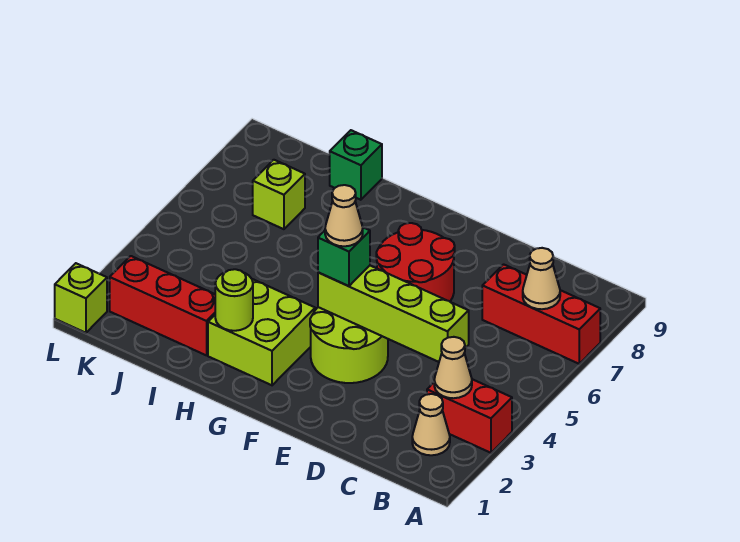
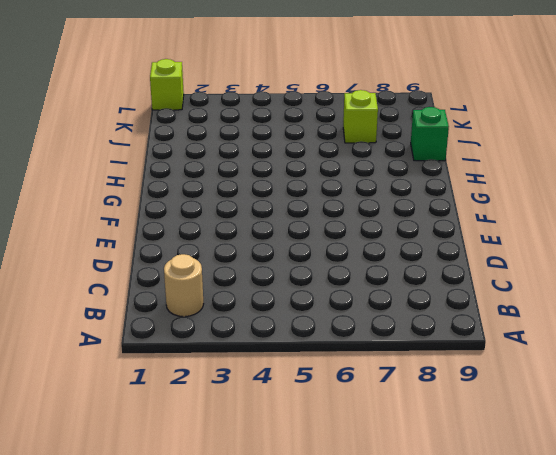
tan 1x1 round brick [164,254,203,317] -> tan 1x1 cone [412,394,450,455]
none -> red 1x2 brick [427,379,512,453]
none -> red 1x3 brick [482,264,600,364]
none -> lime 2x2 round brick [310,307,388,383]

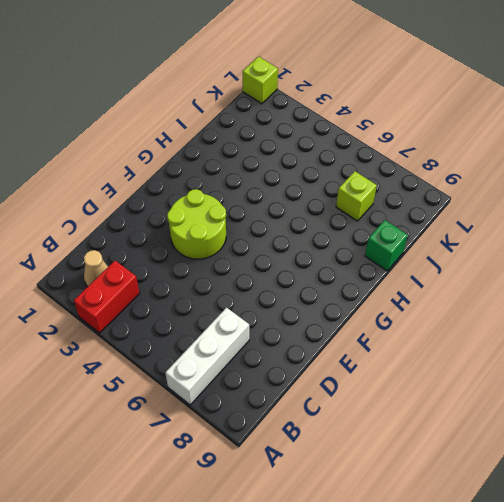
white 1x3 brick [165,308,249,405] -> red 1x3 brick [482,264,600,364]
none -> red 2x2 round brick [376,223,455,301]
none -> lime 2x2 brick [208,279,315,385]
none -> red 1x3 brick [110,256,215,355]

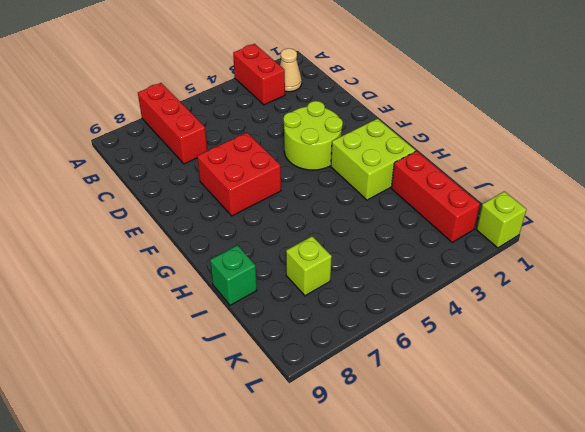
red 2x2 brick [197,133,281,216] -> red 2x2 round brick [376,223,455,301]
none -> tan 1x1 cone [434,337,472,398]
none -> tan 1x1 cone [523,248,560,309]
none -> lime 1x4 brick [318,266,469,362]

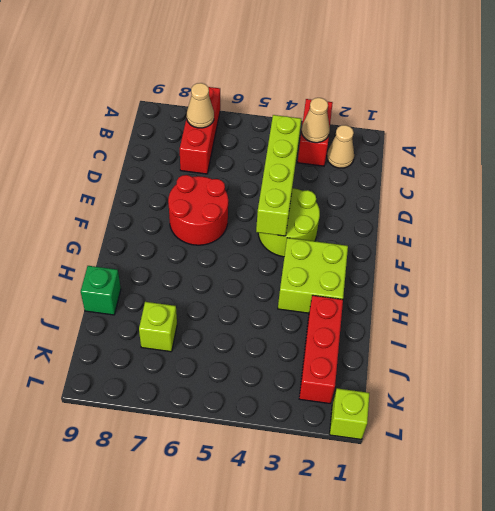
none -> lime 1x1 round brick [215,269,253,331]
none -> green 1x1 brick [318,228,370,286]
none -> tan 1x1 cone [325,185,363,246]

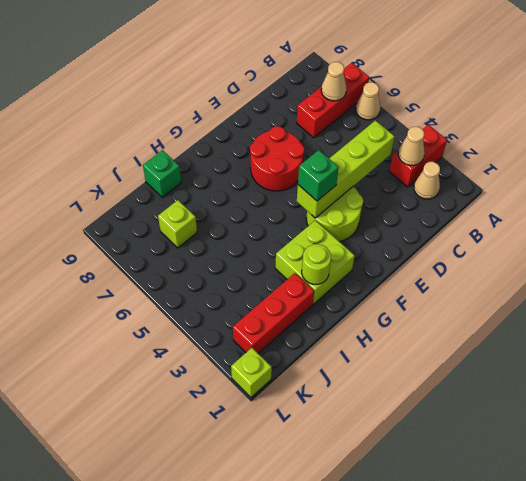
tan 1x1 cone [356,82,380,120] -> tan 1x1 cone moved to [325,185,363,246]

